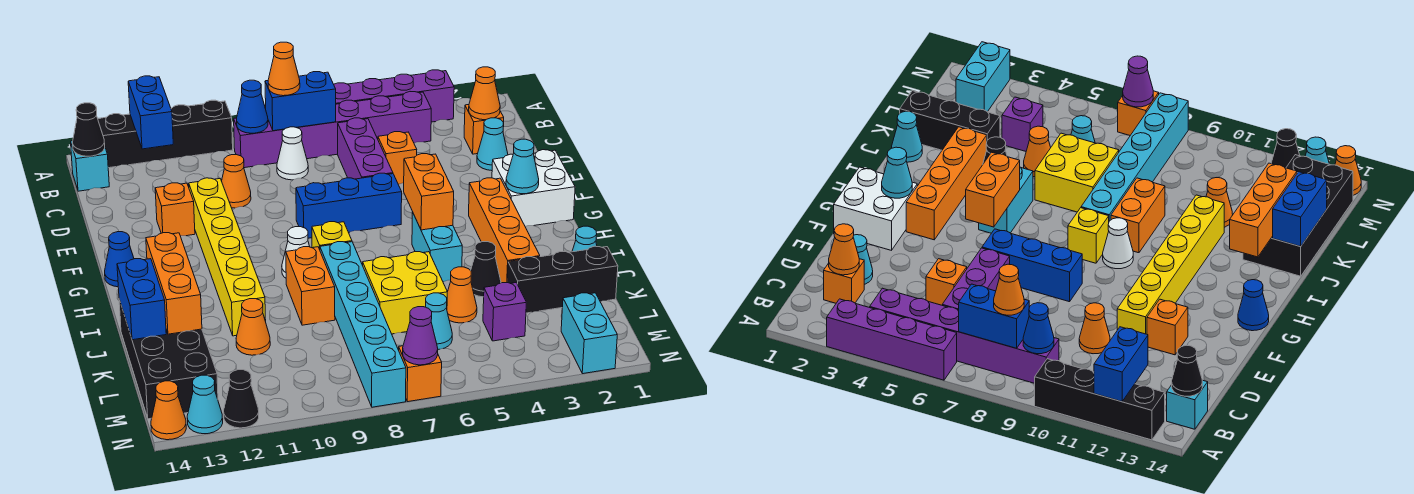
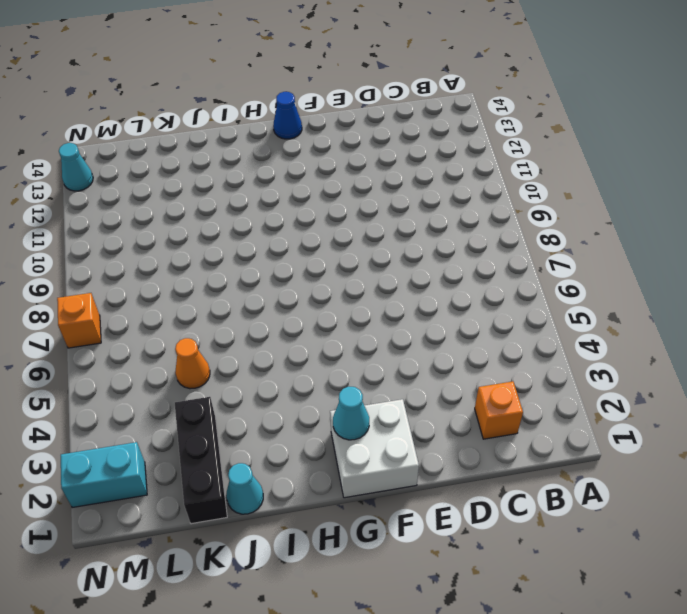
none -> purple 1x4 brick [334,70,454,122]
none -> black 1x4 brick [98,100,233,168]
none -> purple 1x6 brick [234,92,431,168]
none -> cyan 1x1 brick [71,141,109,191]

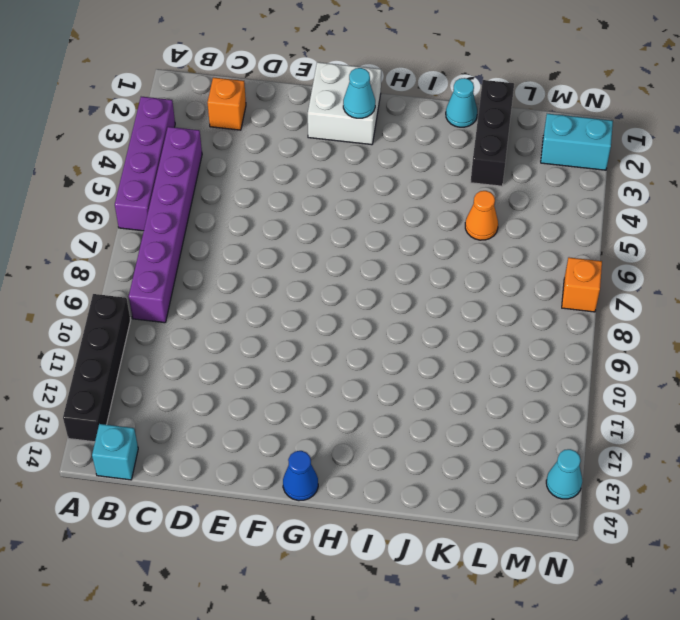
none -> purple 1x3 brick [338,118,393,179]
none -> white 1x1 cone [277,127,308,180]
none -> cyan 1x1 cone [477,118,508,171]
none -> orange 1x1 brick [378,132,417,184]

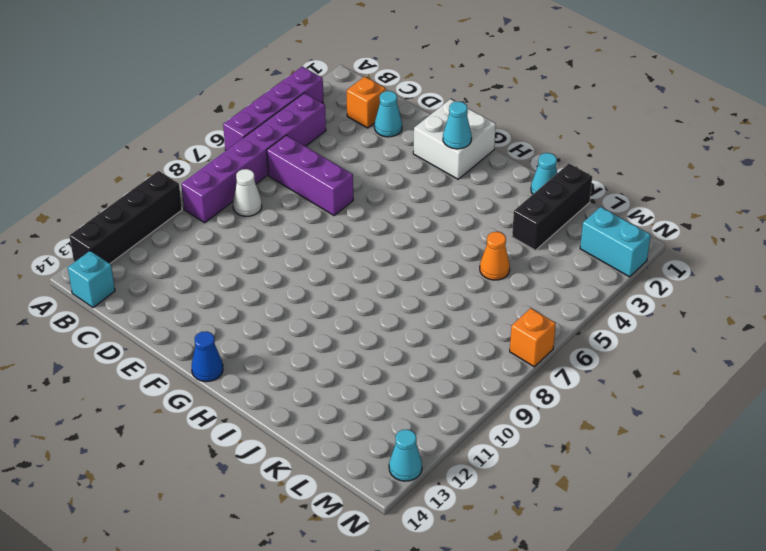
none -> orange 1x1 brick [378,132,417,184]
none -> orange 1x1 cone [222,155,251,208]
none -> yellow 1x6 brick [189,178,266,336]
none -> orange 1x1 brick [155,183,195,236]

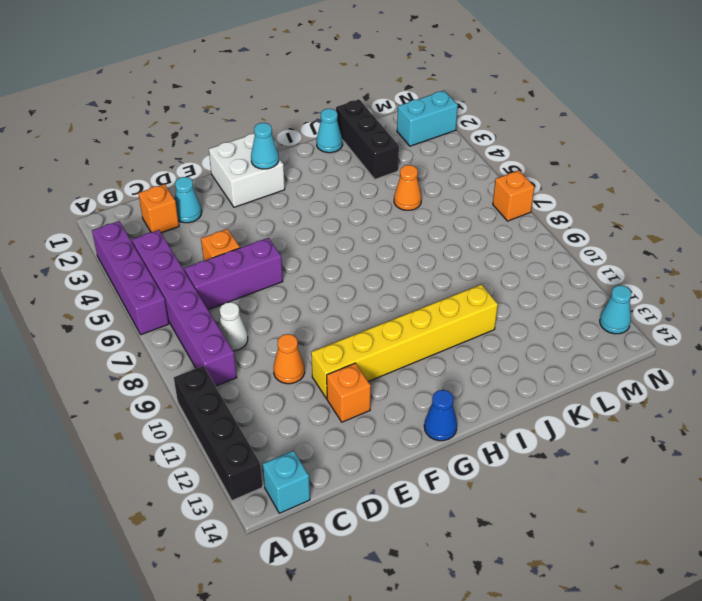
none -> blue 1x3 brick [296,173,402,238]
none -> orange 1x4 brick [469,178,540,283]
none -> cyan 1x2 brick [412,212,462,282]
none -> yellow 1x1 brick [312,222,352,249]

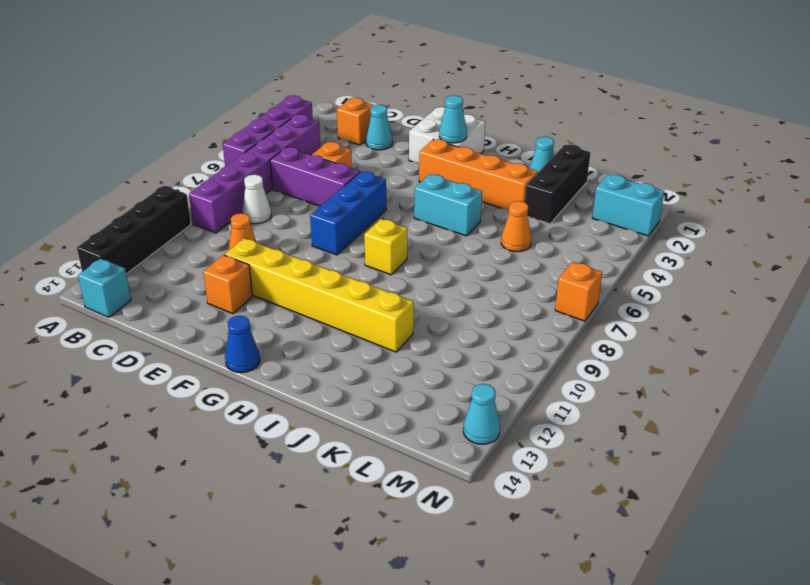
none -> white 1x1 cone [282,227,310,278]
none -> cyan 1x6 brick [320,242,406,407]
none -> orange 1x2 brick [286,247,335,325]
none -> black 1x1 cone [471,242,501,297]

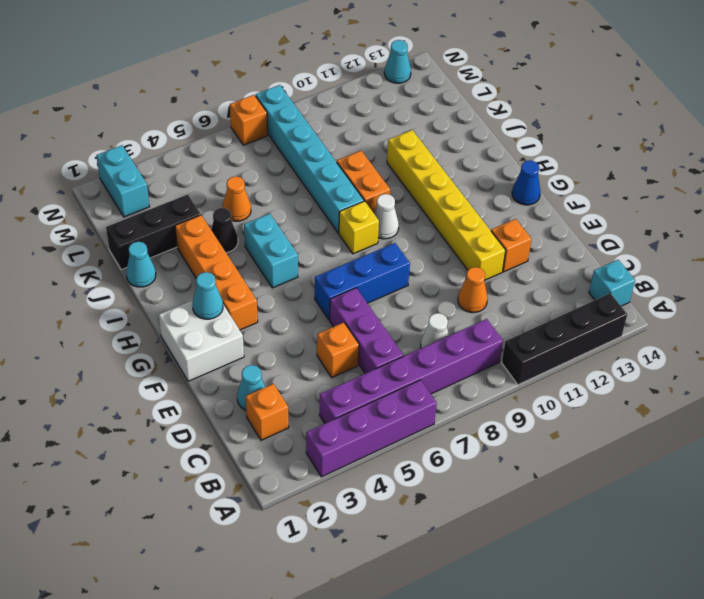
none -> yellow 2x2 brick [363,252,447,334]
none -> black 2x4 brick [119,300,218,419]
none -> orange 1x1 cone [236,299,270,355]
none -> purple 1x1 brick [483,282,526,341]

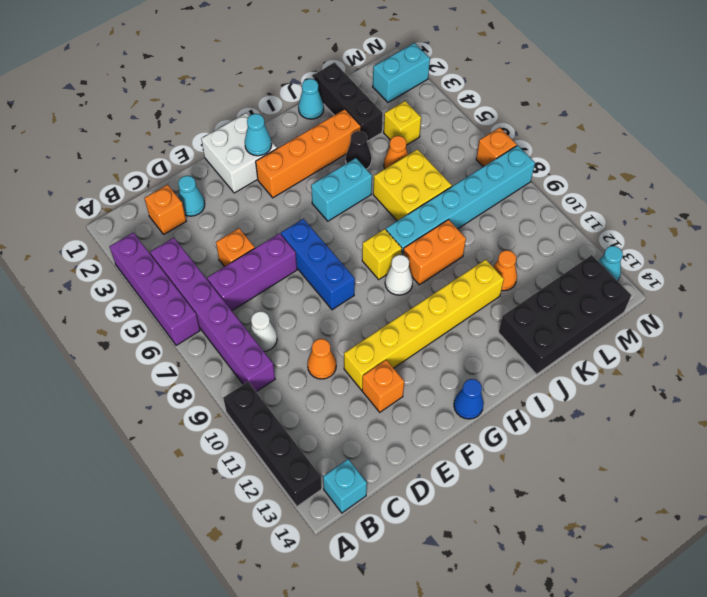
yellow 1x1 brick [384,101,421,145] -> purple 1x1 brick [483,282,526,341]
none -> cyan 1x1 cone [426,293,452,349]
none -> black 1x1 cone [224,370,259,428]
none -> orange 1x1 cone [151,381,186,440]
none -> blue 1x2 brick [128,76,173,149]

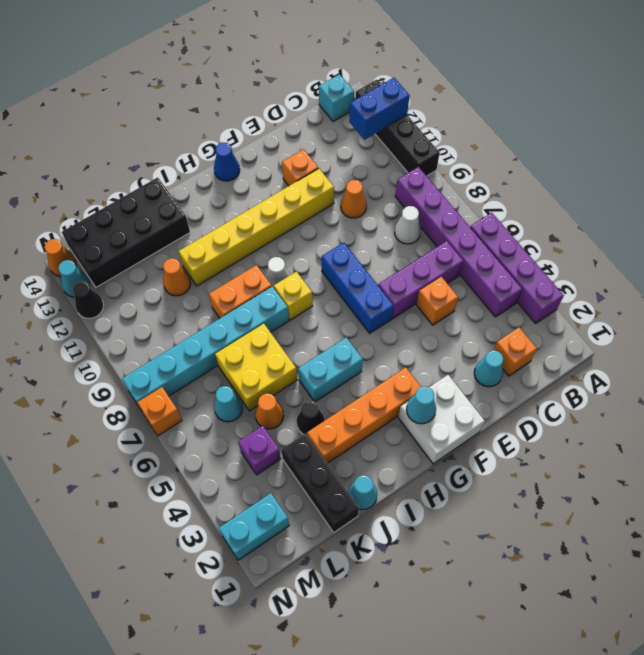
none -> blue 1x2 brick [265,72,336,131]
none -> blue 1x1 cone [237,80,268,133]
none -> black 1x1 cone [73,103,105,156]
none -> orange 1x1 cone [469,67,500,120]

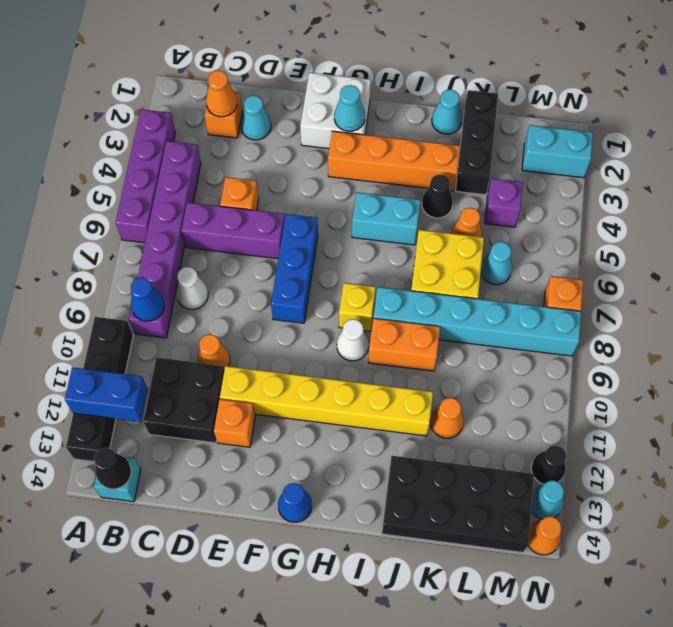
black 2x2 brick [143,357,225,443] -> none
none -> blue 1x2 brick [265,72,336,131]
none -> orange 1x2 brick [404,154,454,230]
none -> orange 1x3 brick [146,233,202,334]
none -> blue 1x2 brick [117,259,166,340]

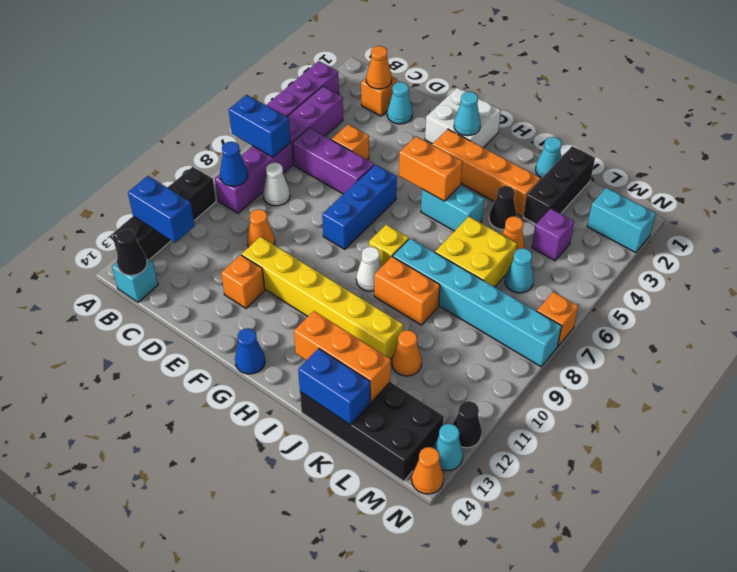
blue 1x2 brick [229,95,290,157] -> blue 1x2 brick turned to [265,72,336,131]
none -> purple 1x1 cone [403,307,438,365]
none -> orange 1x1 cone [268,42,300,96]

